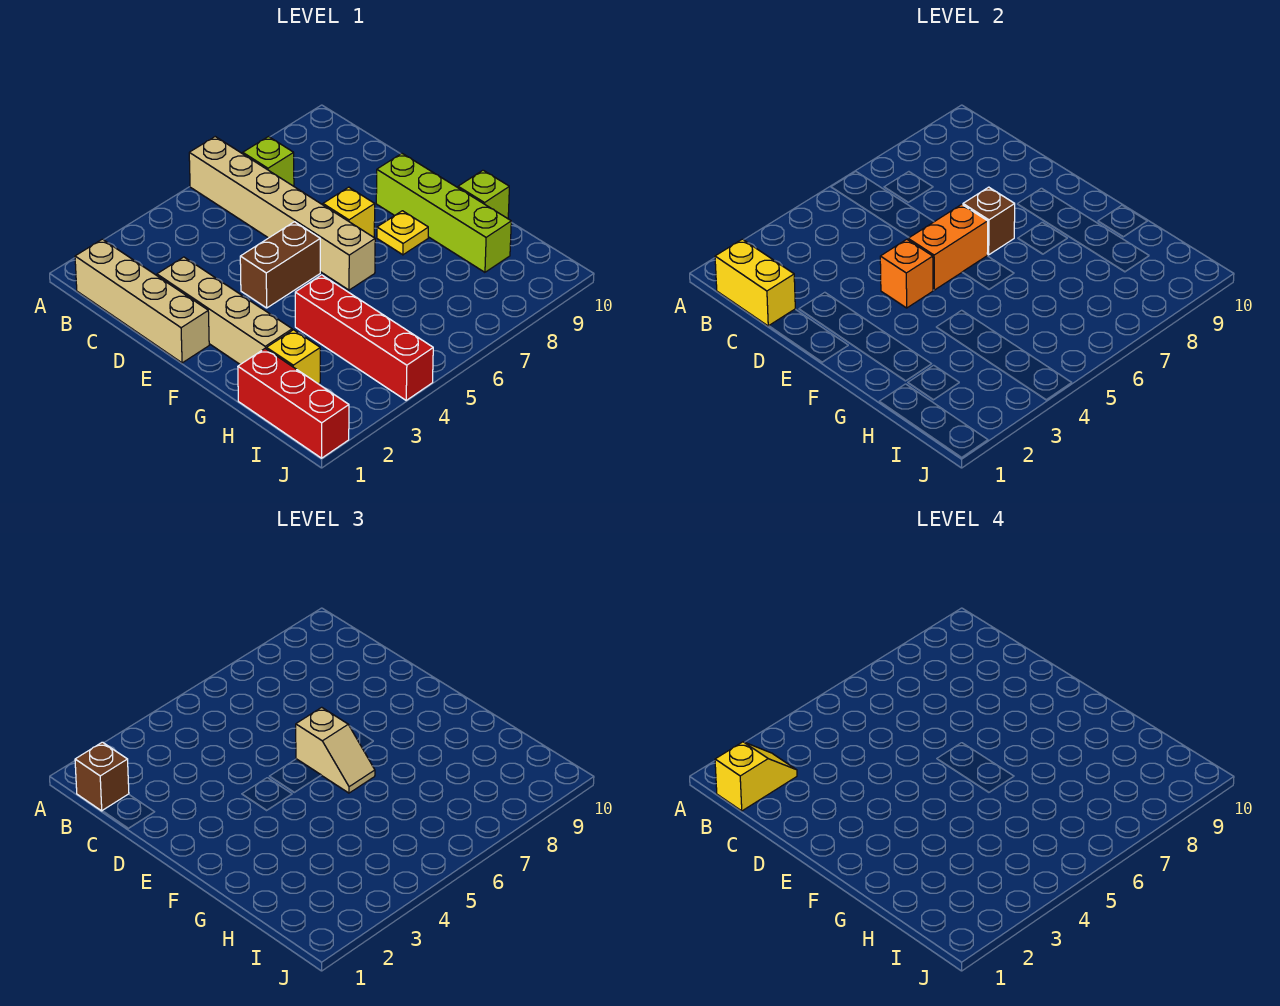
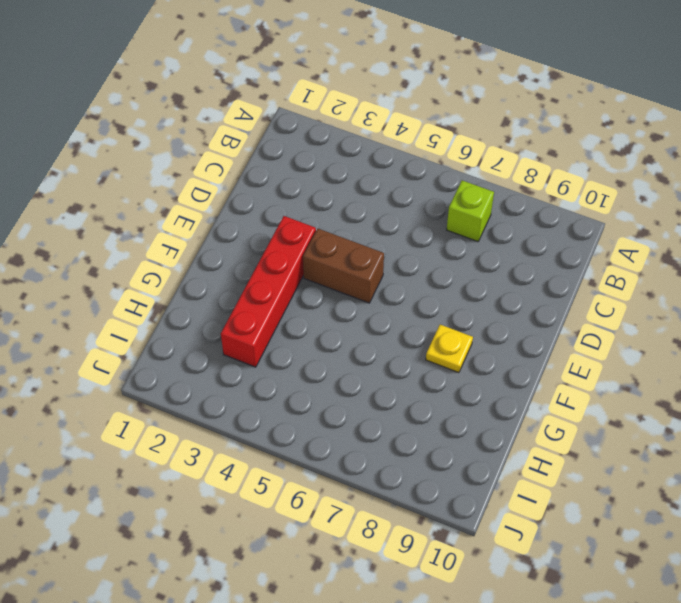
red 1x4 brick [221,216,316,367] -> red 1x4 brick moved to [295,275,433,400]
none -> tan 1x6 brick [189,137,375,290]
none -> tan 1x4 brick [75,239,209,363]
none -> tan 1x4 brick [157,257,292,364]

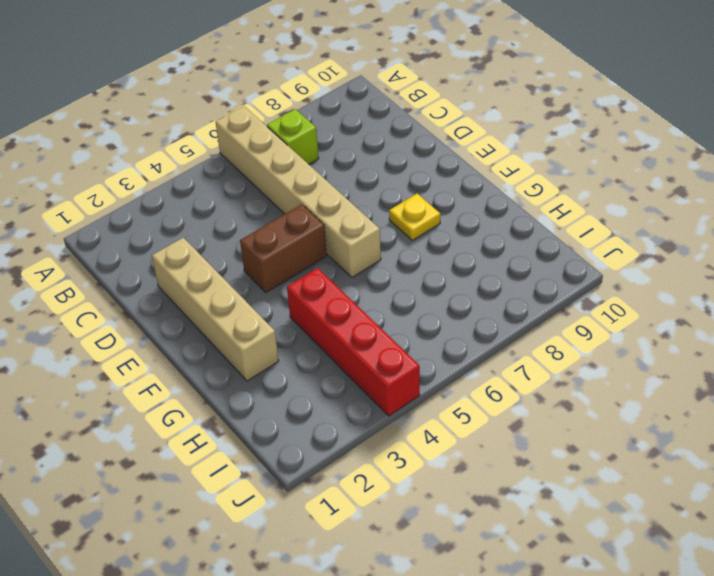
none -> tan 1x4 brick [75,239,209,363]
none -> yellow 1x1 brick [323,187,375,237]
none -> lime 1x4 brick [376,154,511,272]

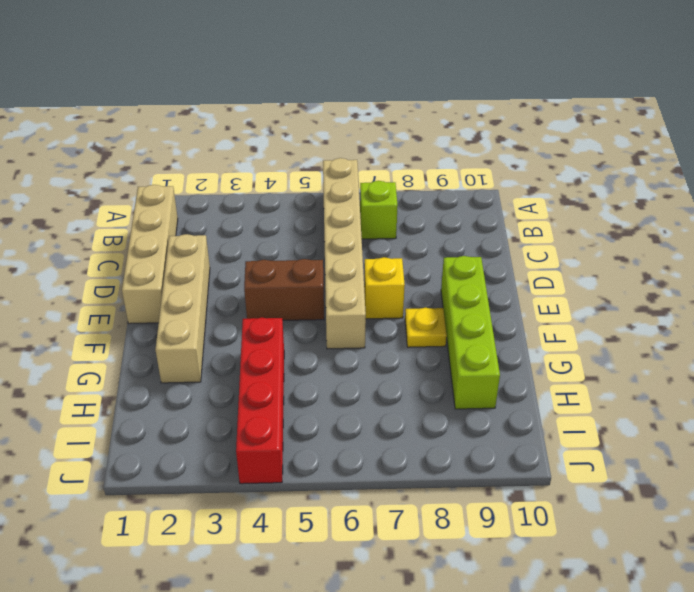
none -> lime 1x1 brick [458,170,509,219]
none -> red 1x3 brick [238,349,349,458]
none -> yellow 1x1 brick [267,330,320,384]

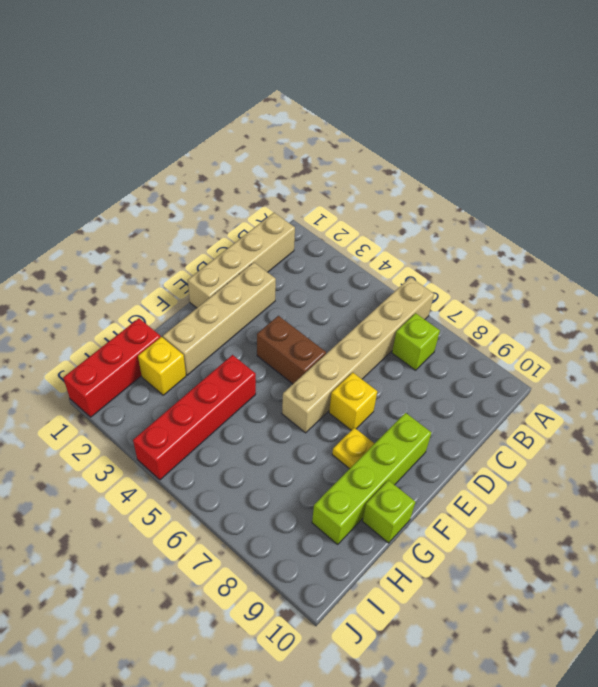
none -> yellow 1x2 brick [715,239,795,326]
none -> orange 1x1 brick [880,239,933,308]
none -> orange 1x2 brick [908,204,988,290]

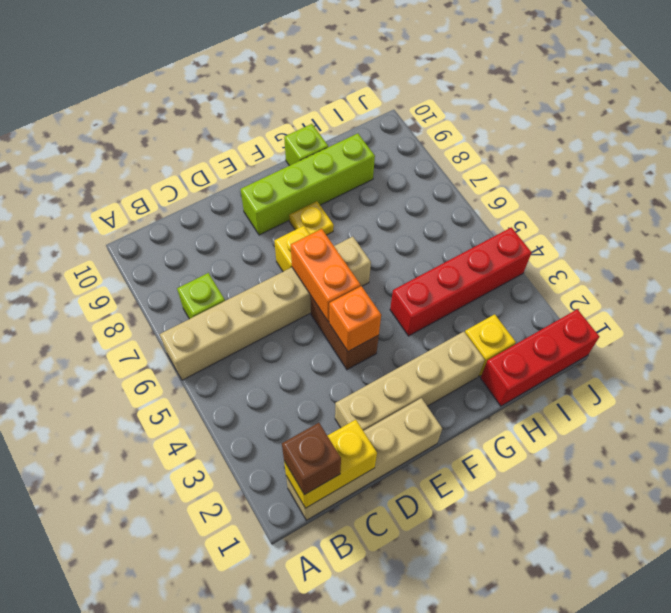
none -> brown 1x1 brick [963,187,1015,255]
none -> tan 1x2 slope [296,707,375,793]
none -> yellow 1x2 slope [715,742,797,811]

